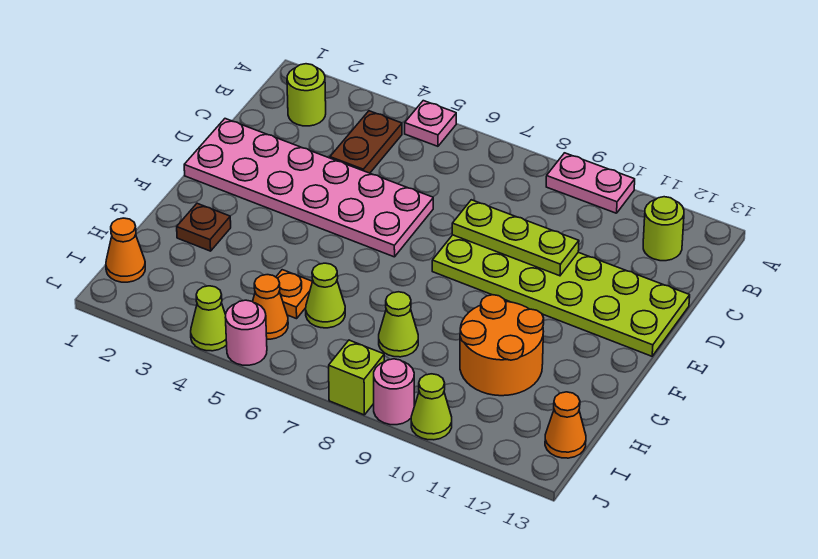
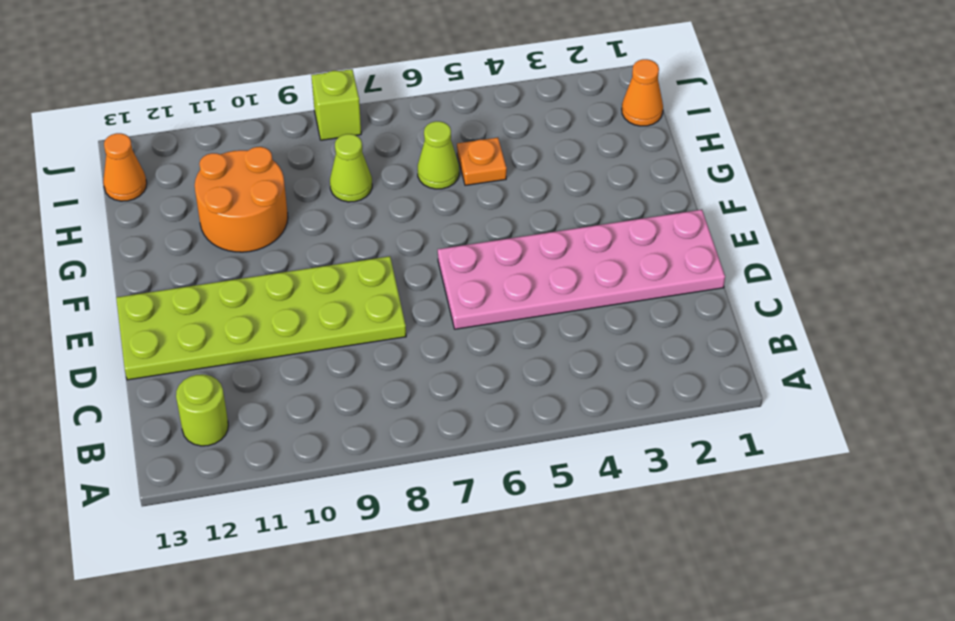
none -> pink 1x1 plate [405,101,456,146]
none -> pink 1x2 plate [546,153,635,213]
none -> lime 1x1 round brick [287,64,326,126]

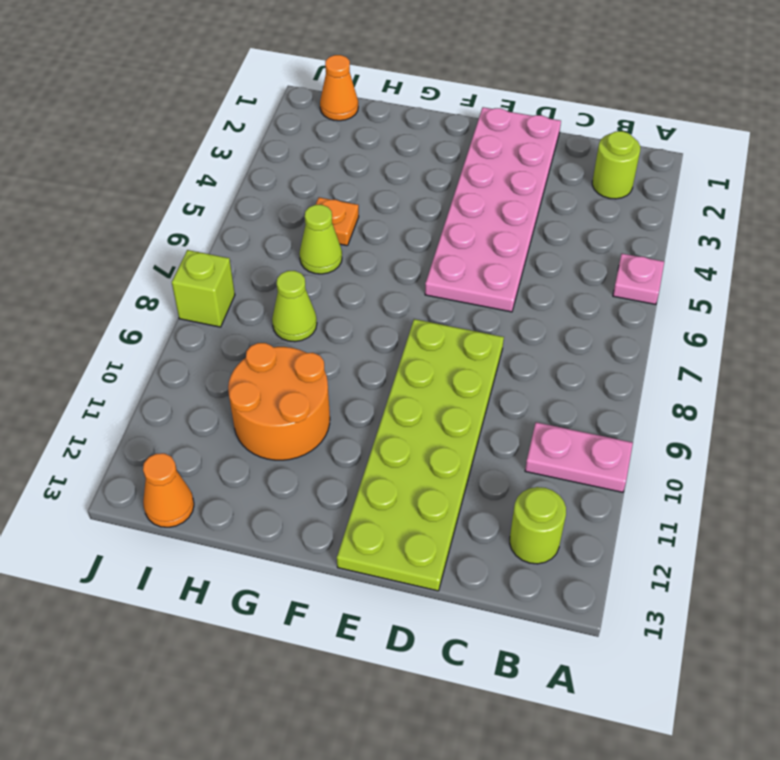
pink 1x2 plate [525,422,633,492] -> pink 1x2 plate turned to [546,153,635,213]
none -> brown 1x2 plate [330,111,402,173]
none -> brown 1x1 plate [177,203,231,251]
none -> orange 1x1 cone [253,275,288,339]

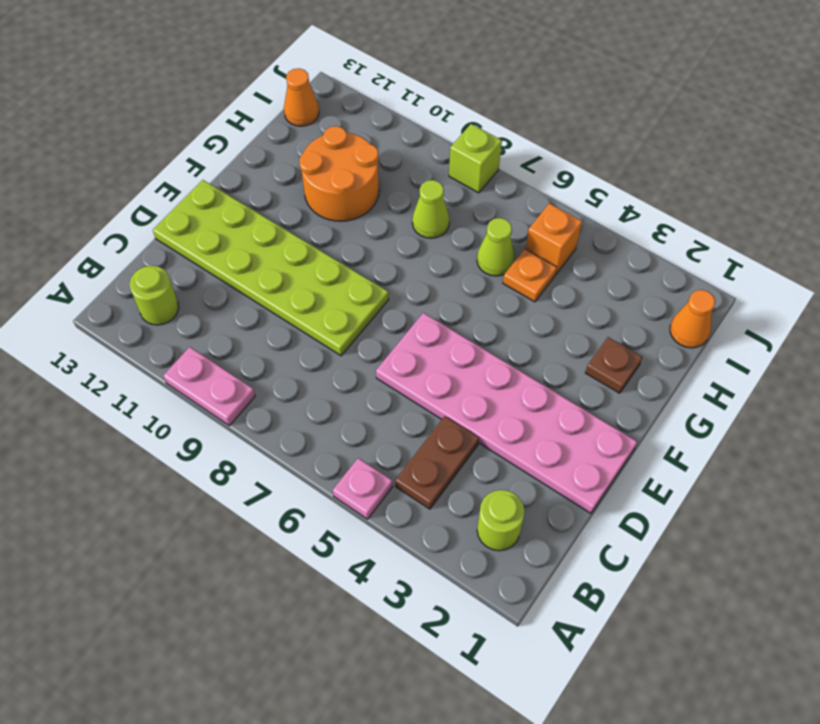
orange 1x1 brick [526,203,582,274] -> orange 1x1 cone [253,275,288,339]
none -> lime 1x1 cone [191,286,227,351]
none -> pink 1x1 round brick [225,300,267,365]
none -> pink 1x1 round brick [374,359,414,425]

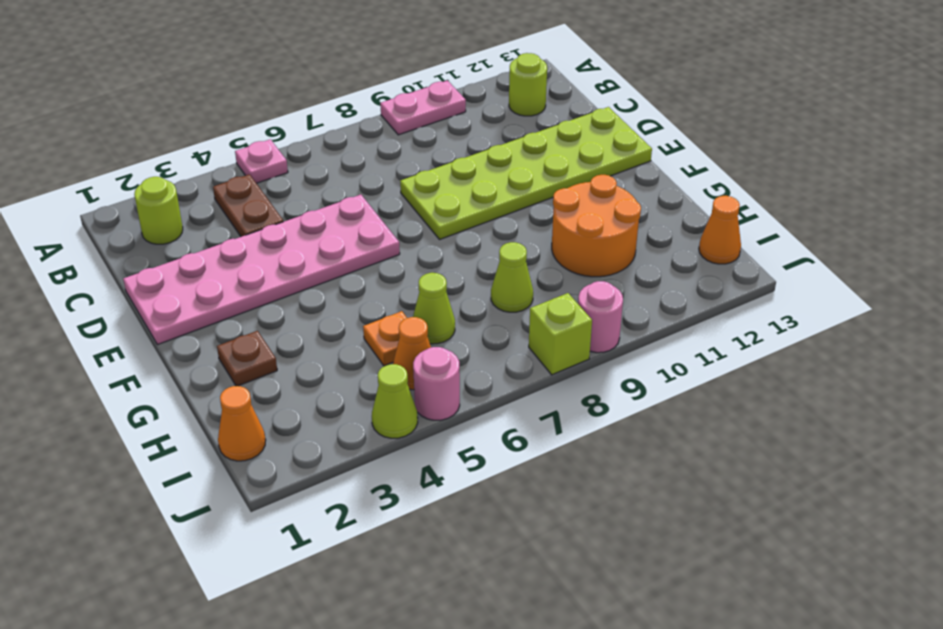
none -> lime 1x1 cone [411,374,452,440]
none -> lime 1x3 plate [452,200,579,276]

